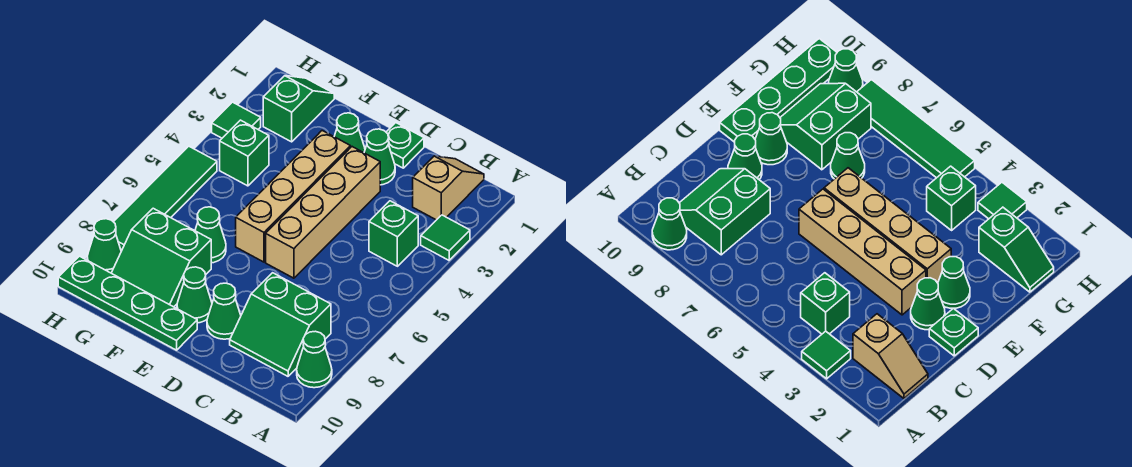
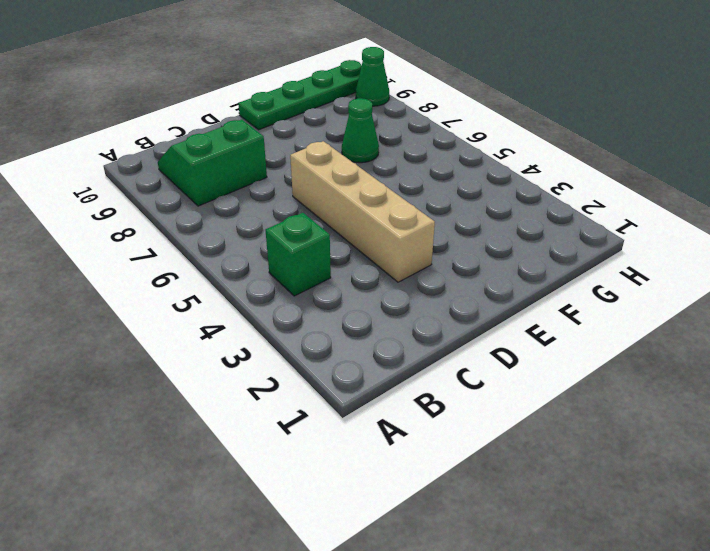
none -> green 1x1 tile [421,215,470,260]
none -> green 1x1 cone [297,331,332,388]
none -> tan 1x2 slope [413,156,484,220]

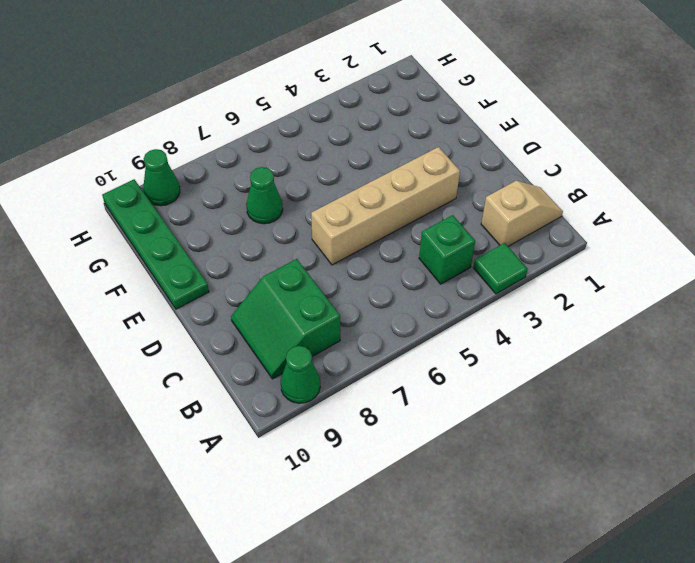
none -> green 1x1 plate [386,123,424,168]
none -> green 1x1 cone [364,129,395,185]
none -> green 1x1 cone [207,283,241,339]

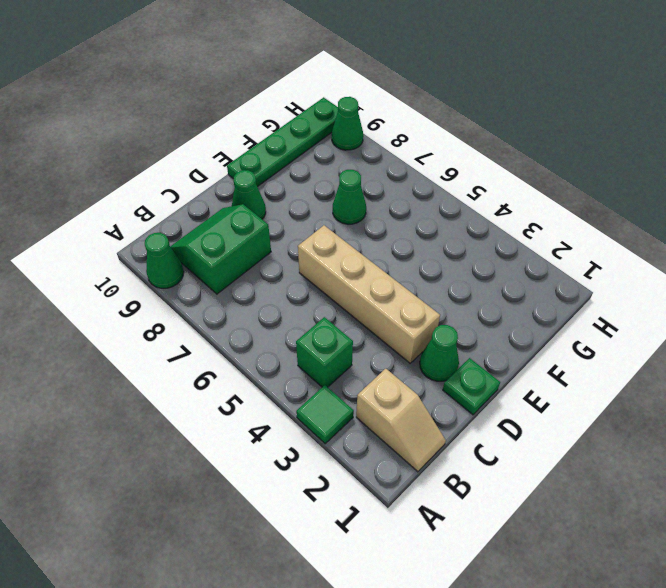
none -> green 1x1 cone [334,113,365,153]
none -> tan 1x4 brick [236,131,350,262]
none -> green 1x1 cone [177,267,212,323]

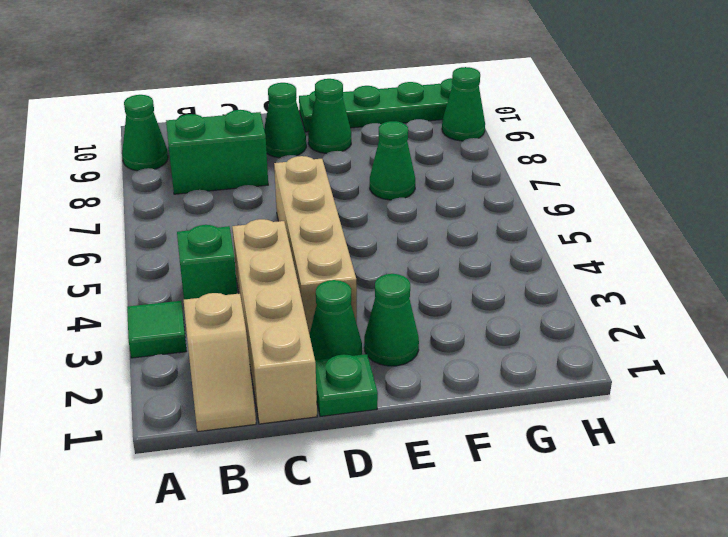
tan 1x4 brick [232,219,317,424] -> tan 1x4 brick moved to [236,131,350,262]
none -> green 2x2 slope [112,208,211,307]
none -> green 1x2 slope [263,76,334,142]
none -> green 1x1 brick [220,120,269,186]

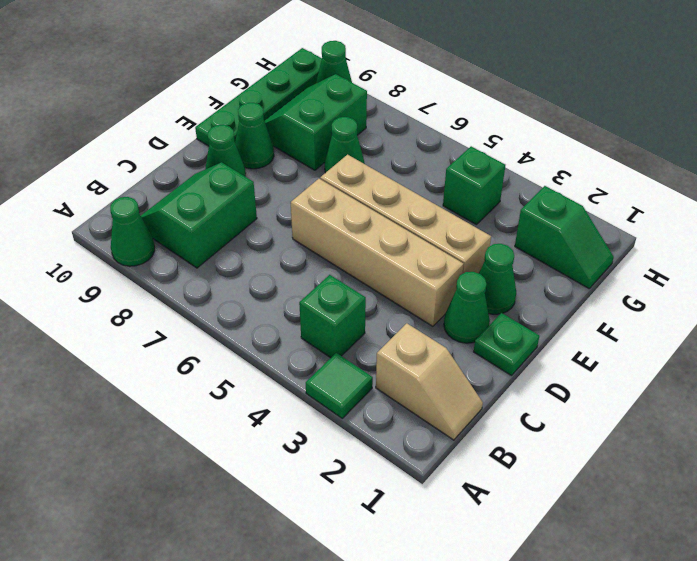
none -> green 1x1 tile [212,102,261,138]
none -> green 1x4 tile [114,146,217,251]

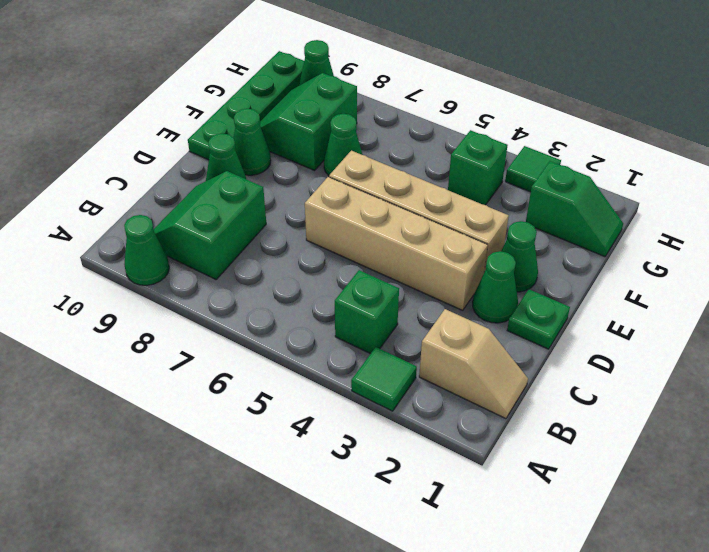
none -> green 1x4 tile [114,146,217,251]

